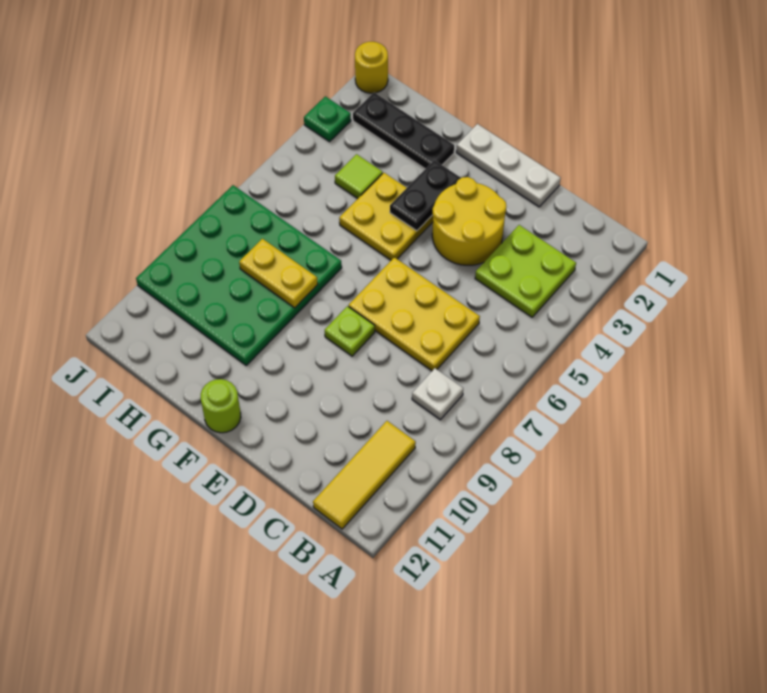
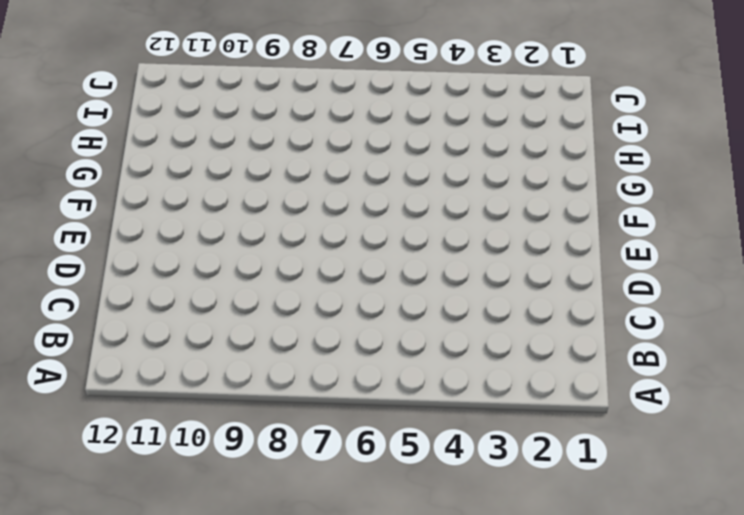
none -> lime 2x2 plate [475,225,576,317]
none -> white 1x1 plate [412,368,463,420]
none -> yellow 1x3 tile [313,421,416,529]

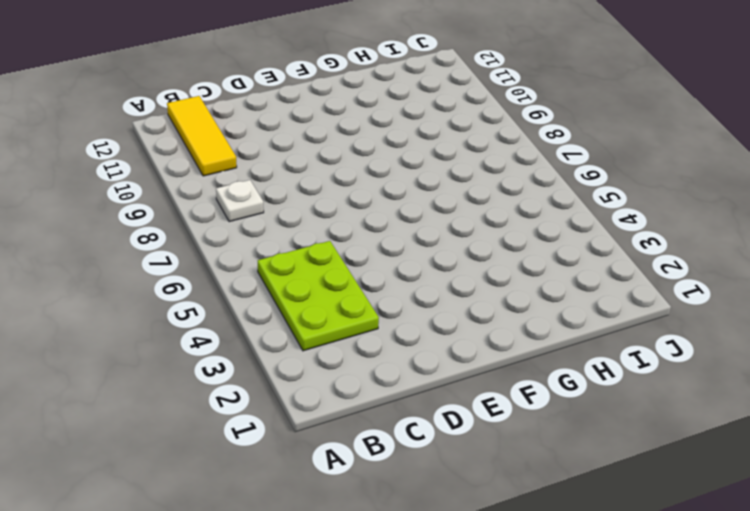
lime 2x3 plate [258,241,379,351] -> lime 2x2 plate [475,225,576,317]
none -> yellow 2x3 plate [349,257,480,371]
none -> white 1x3 plate [456,124,561,207]
none -> yellow 2x2 round brick [432,177,507,265]

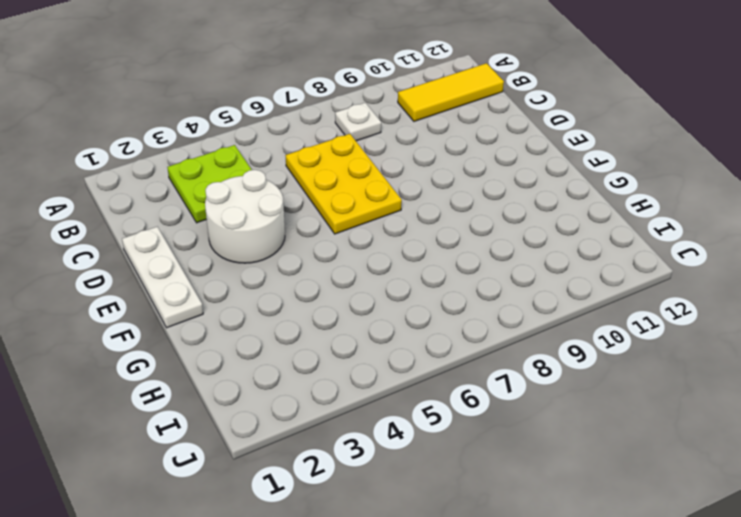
white 2x2 round brick [205,170,285,263] -> yellow 2x2 round brick [432,177,507,265]
none -> lime 1x1 plate [325,306,375,356]
none -> yellow 2x2 plate [339,173,433,260]
none -> lime 1x1 round brick [201,379,241,433]

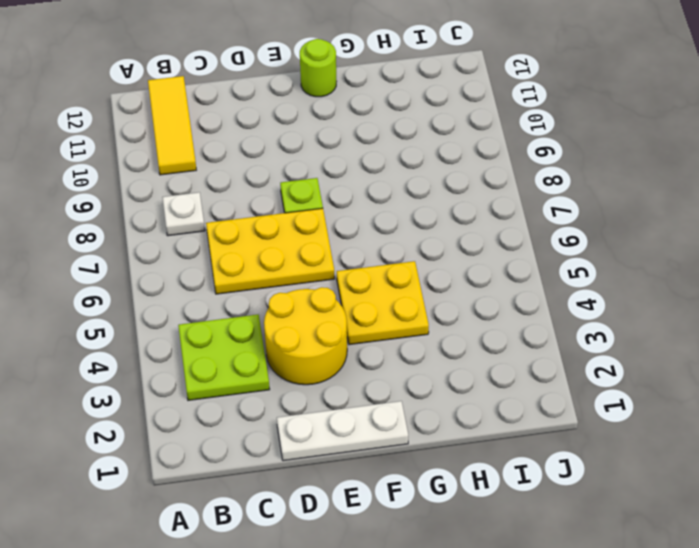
none -> black 1x3 plate [353,93,454,169]
none -> green 4x4 plate [136,185,342,365]
none -> lime 1x1 tile [335,154,383,199]

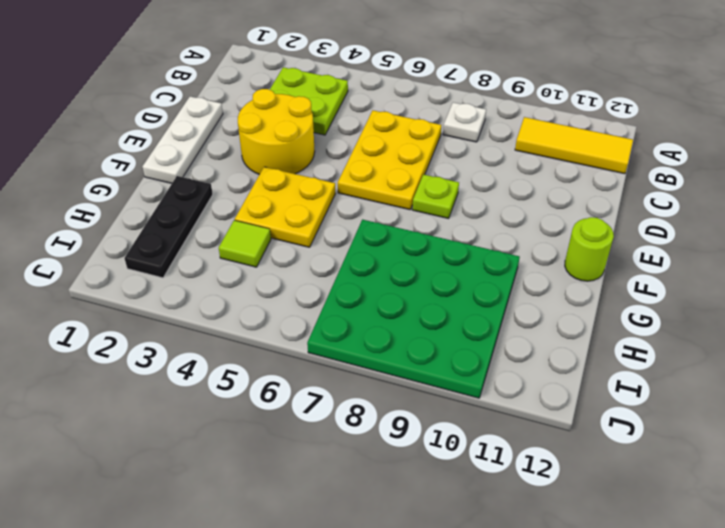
none -> yellow 1x1 round brick [355,42,388,93]
none -> green 1x1 plate [304,96,351,142]
none -> black 1x2 plate [390,160,461,231]

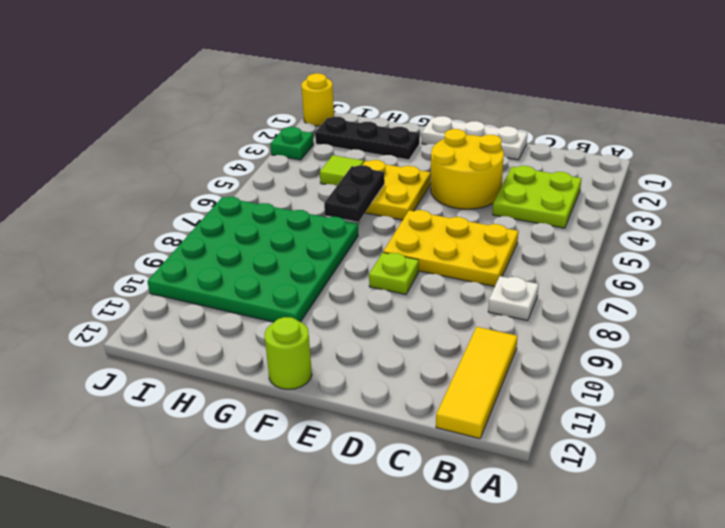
black 1x2 plate [324,165,385,222] -> black 1x2 plate moved to [390,160,461,231]
none -> yellow 1x2 plate [239,239,318,308]

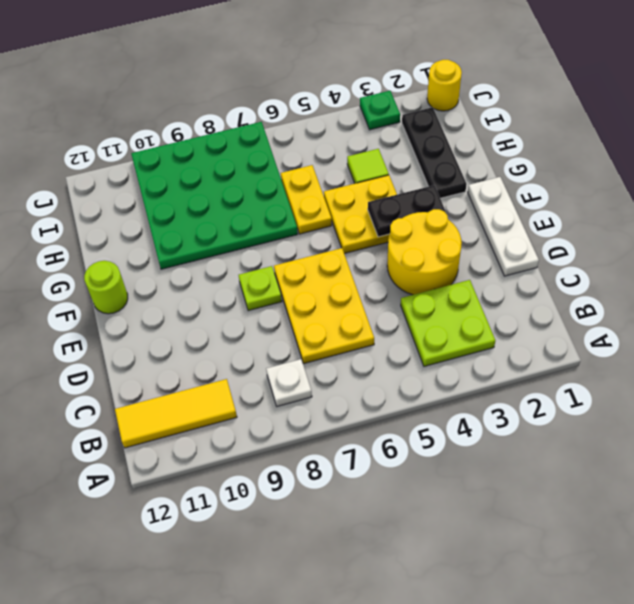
yellow 1x2 plate [281,165,332,234] -> yellow 1x2 plate moved to [239,239,318,308]

